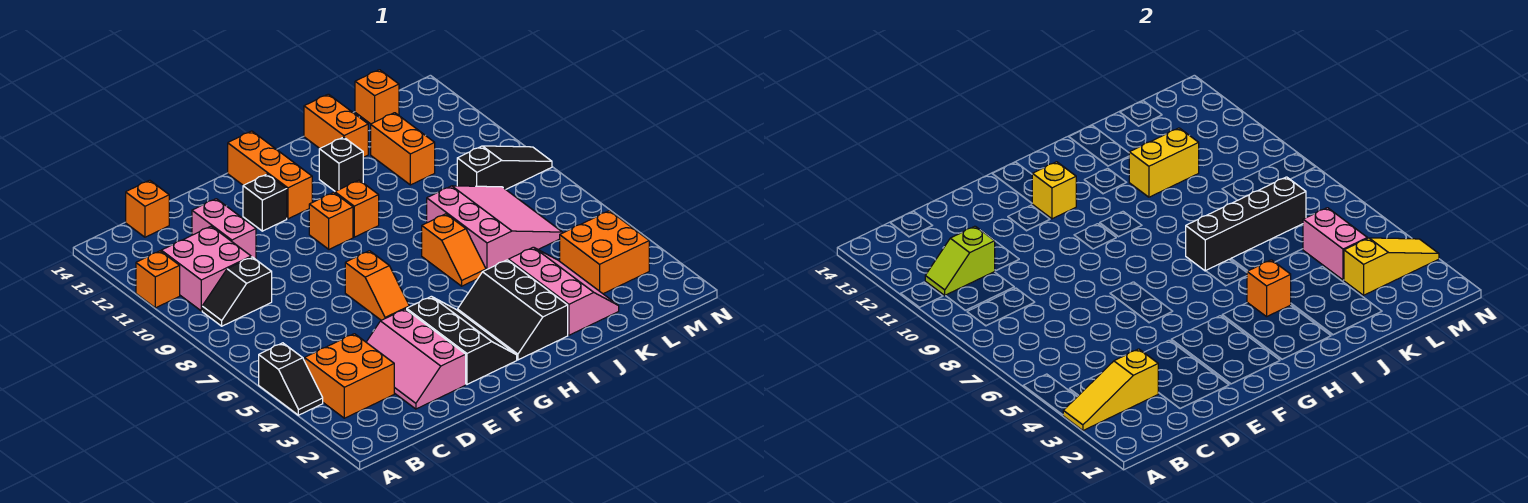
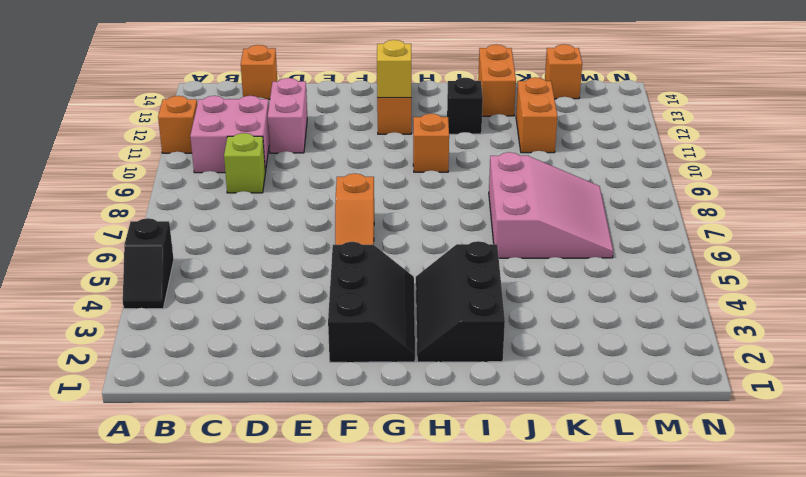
lime 1x1 brick [224,133,265,193] -> black 1x2 slope [202,257,272,326]
none -> orange 2x2 brick [305,334,394,418]
none -> pink 2x3 slope [366,309,466,409]
none -> black 1x1 brick [243,174,287,231]
none -> orange 1x1 brick [309,192,353,249]

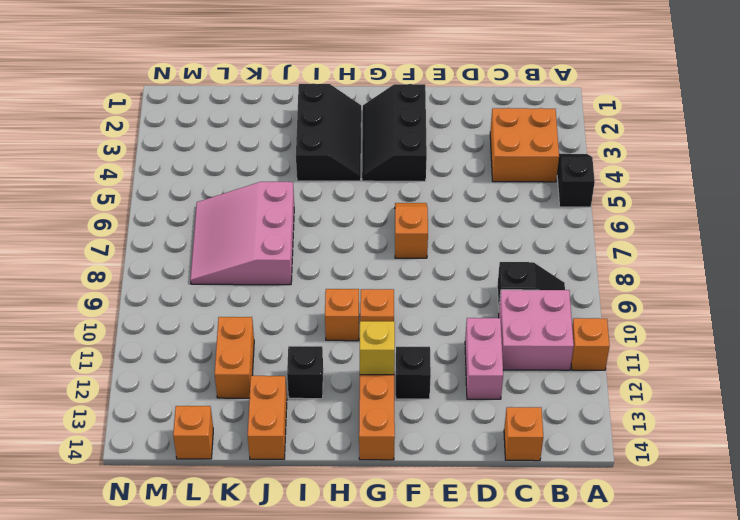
none -> pink 2x3 slope [366,309,466,409]
none -> orange 1x2 slope [422,214,486,286]
none -> pink 2x3 slope [509,247,619,335]
none -> orange 2x2 brick [560,211,649,294]

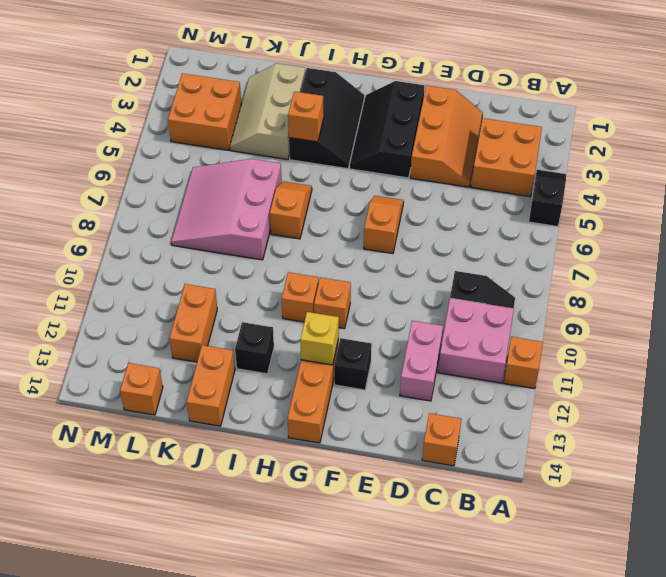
orange 2x3 slope [410,85,483,187] -> pink 2x3 slope [366,309,466,409]
tan 2x3 slope [230,63,305,159] -> pink 2x3 slope [509,247,619,335]
none -> black 1x3 slope [457,146,552,189]
none -> yellow 1x3 slope [1063,349,1158,431]
none -> lime 1x2 slope [925,226,995,295]
none -> black 1x4 brick [1186,177,1306,271]

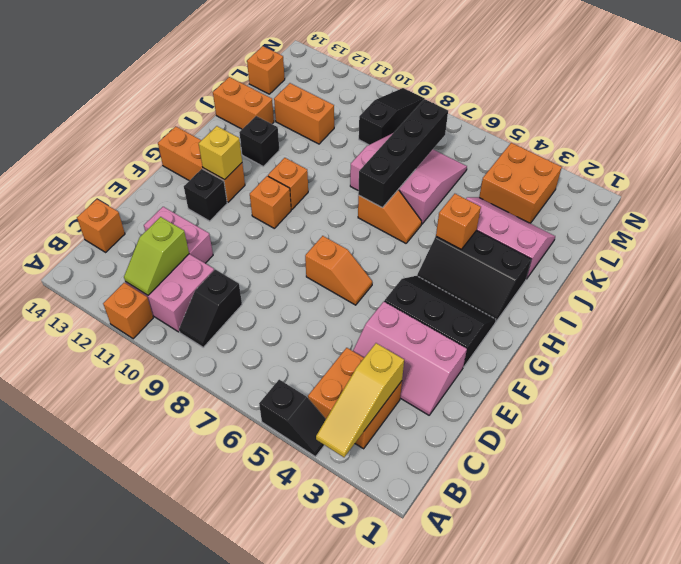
none -> yellow 1x2 brick [1129,128,1199,197]
none -> yellow 1x3 slope [1344,238,1439,295]
none -> pink 1x2 brick [1303,208,1367,280]

